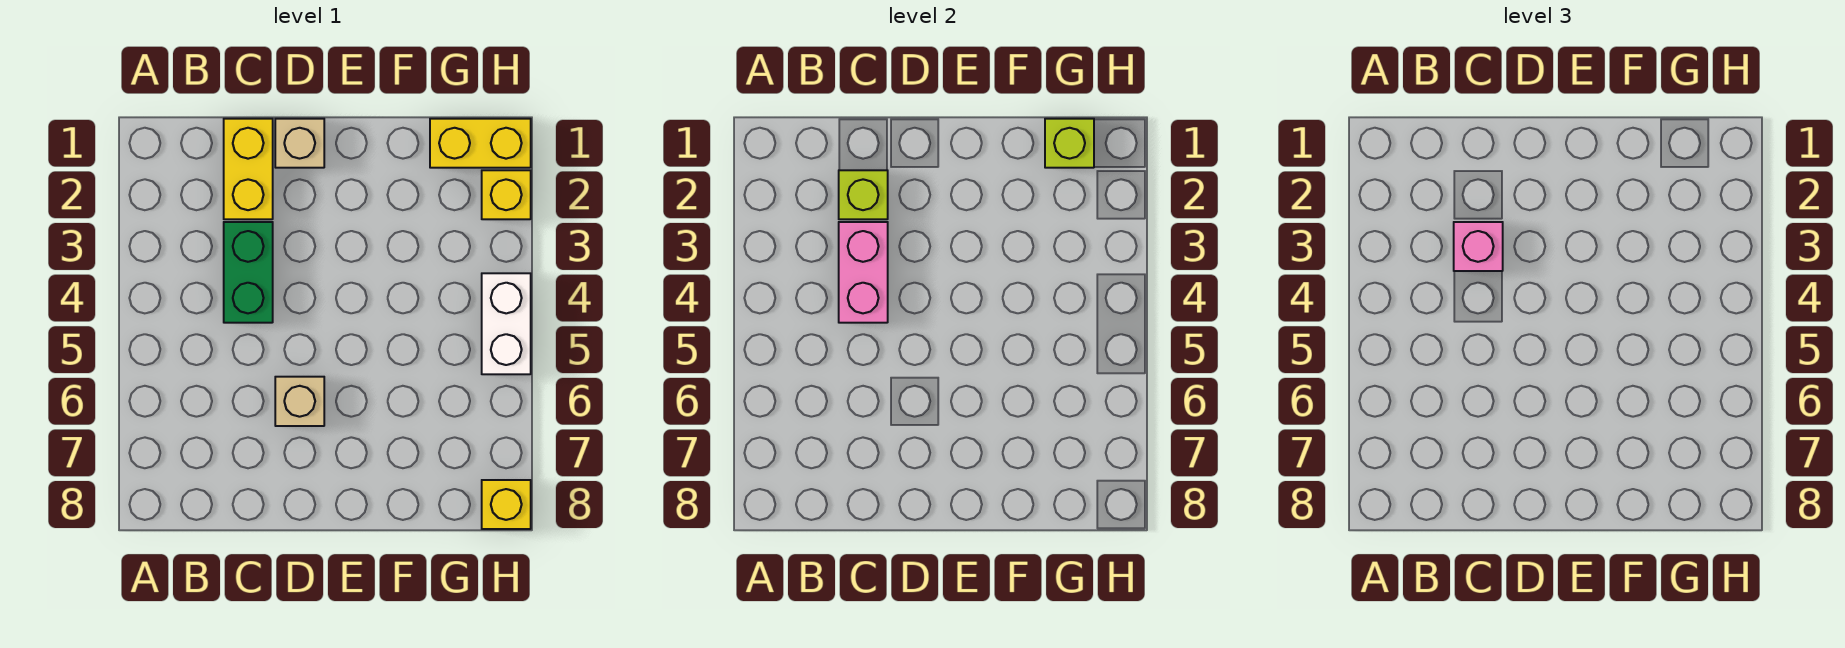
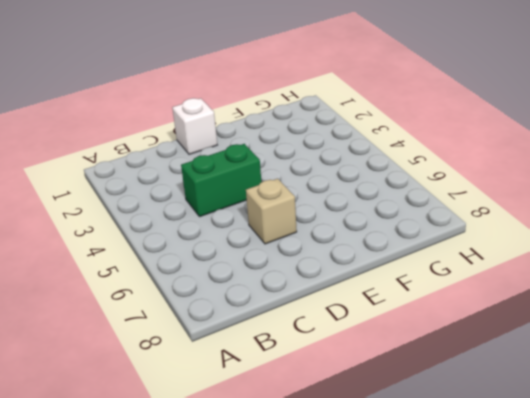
green 1x2 brick [181,144,261,217] -> green 1x2 brick turned to [224,222,273,323]
white 1x1 brick [172,98,217,154] -> tan 1x1 brick [275,119,324,168]
none -> yellow 1x2 brick [224,119,273,219]
none -> yellow 1x2 brick [430,119,531,168]
none -> yellow 1x1 brick [482,170,531,219]

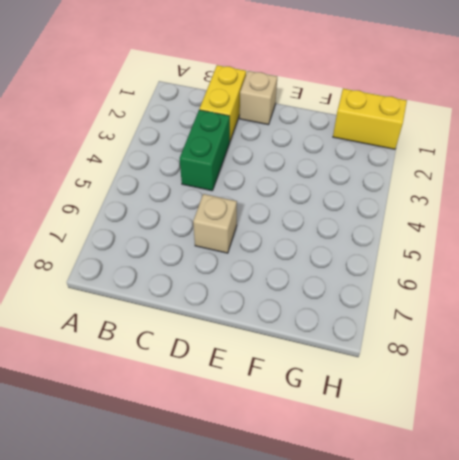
none -> yellow 1x1 brick [482,170,531,219]
none -> white 1x2 brick [482,273,531,374]
none -> yellow 1x1 brick [482,480,531,529]

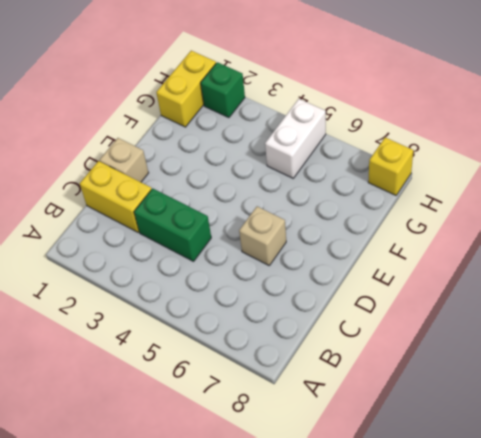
white 1x2 brick [265,99,326,178] -> white 1x2 brick turned to [482,273,531,374]
green 1x1 brick [201,62,245,118] -> yellow 1x1 brick [482,170,531,219]
none -> lime 1x1 brick [839,170,888,219]
none -> pink 1x2 brick [839,222,888,323]
none -> lime 1x1 brick [1045,119,1094,168]

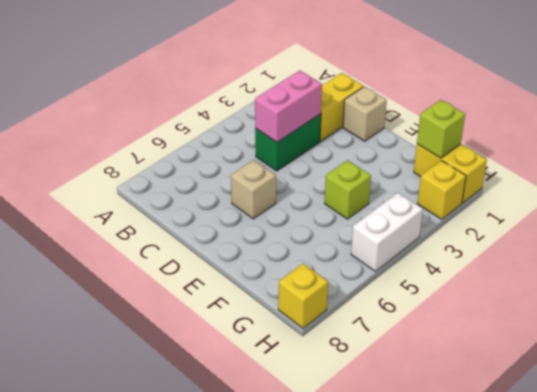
lime 1x1 brick [325,160,371,219] -> lime 1x1 brick moved to [839,170,888,219]
none -> pink 1x1 brick [1454,222,1503,271]

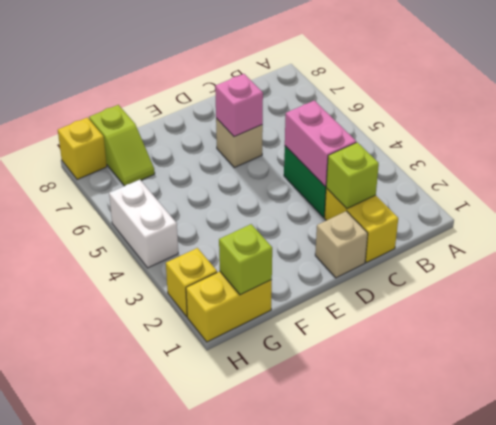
pink 1x1 brick [215,74,263,137] -> pink 1x1 brick moved to [1454,222,1503,271]
lime 1x2 slope [89,105,155,186] -> none

